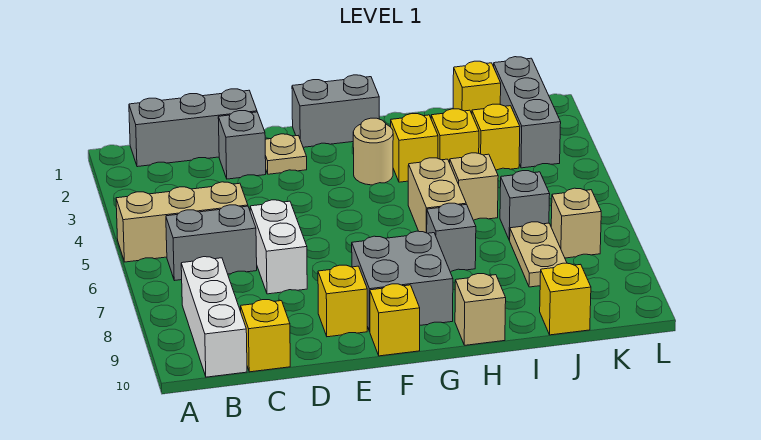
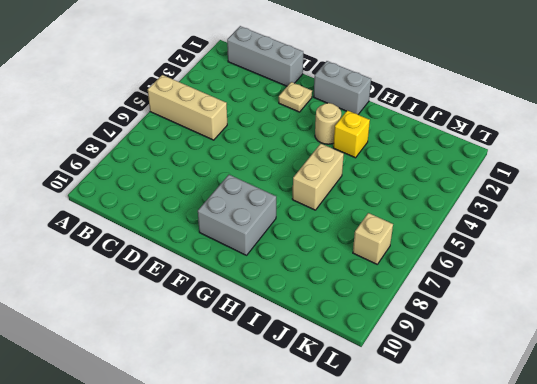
none -> grey 1x2 brick [166,205,257,281]
none -> white 1x3 brick [181,257,247,377]
none -> yellow 1x1 brick [241,300,290,372]

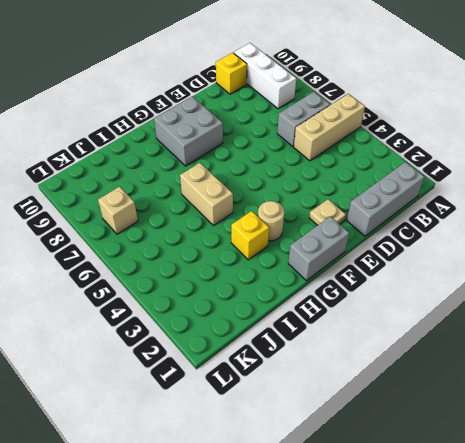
none -> grey 1x1 brick [218,111,266,179]
none -> white 1x2 brick [250,200,307,294]
none -> yellow 1x1 brick [318,265,367,337]

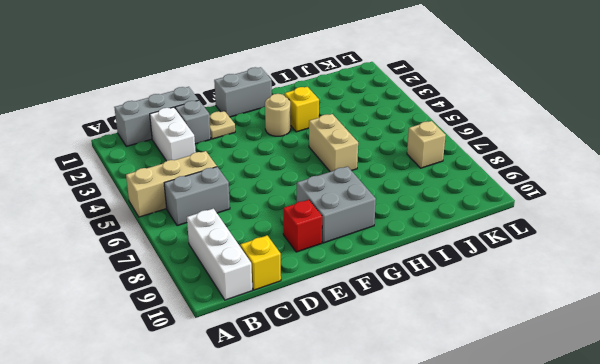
white 1x2 brick [150,107,196,161] -> white 1x2 brick moved to [250,200,307,294]
red 1x1 brick [283,200,322,252] -> yellow 1x1 brick [318,265,367,337]
none -> yellow 1x1 brick [370,284,420,356]
none -> grey 1x1 brick [427,203,476,272]
none -> tan 1x1 brick [455,274,506,345]

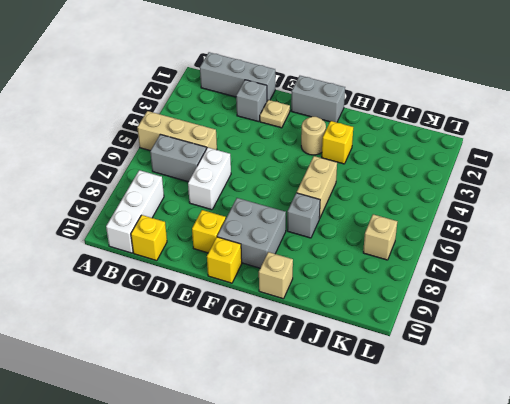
none -> yellow 1x1 brick [431,109,479,163]
none -> tan 1x1 brick [450,153,498,220]
none -> yellow 1x1 brick [453,61,501,114]

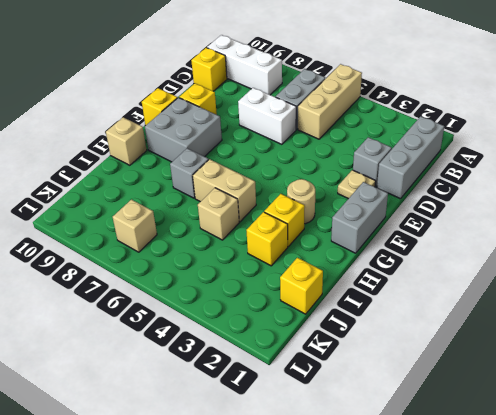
none -> yellow 1x1 brick [472,104,520,170]
none -> grey 1x1 brick [500,171,550,240]
none -> tan 1x2 plate [510,222,567,287]

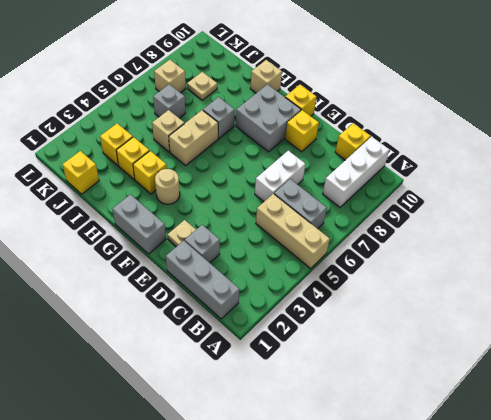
tan 1x1 plate [187,72,217,100] -> tan 1x2 plate [510,222,567,287]
none -> yellow 1x1 brick [540,263,591,335]
none -> grey 1x3 brick [494,57,561,168]

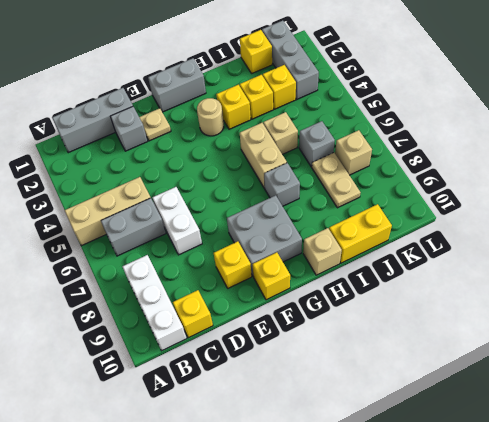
yellow 1x2 brick [329,204,392,263] -> yellow 1x1 brick [540,263,591,335]

